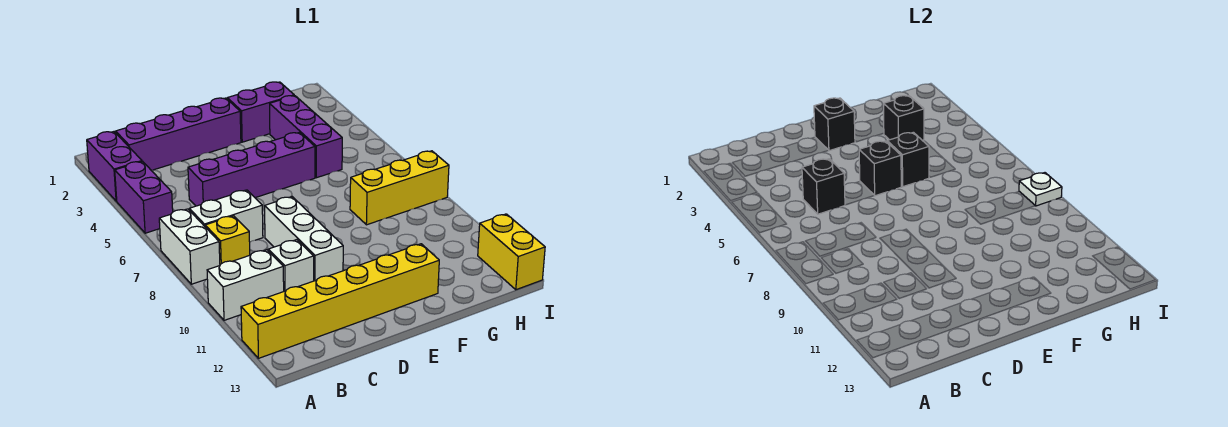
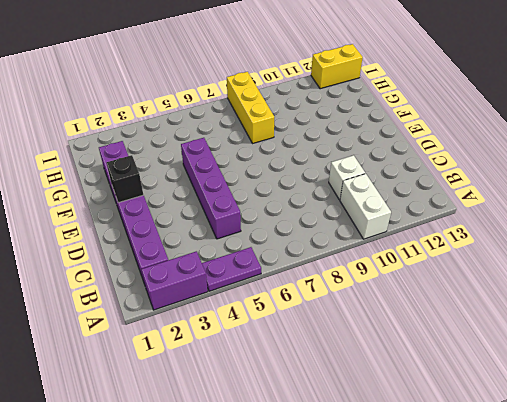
purple 1x2 plate [202,247,261,291] -> purple 1x2 brick [115,161,173,233]
none -> white 1x2 brick [159,209,220,284]
none -> yellow 1x6 brick [241,244,439,358]
none -> white 1x2 brick [189,190,263,242]

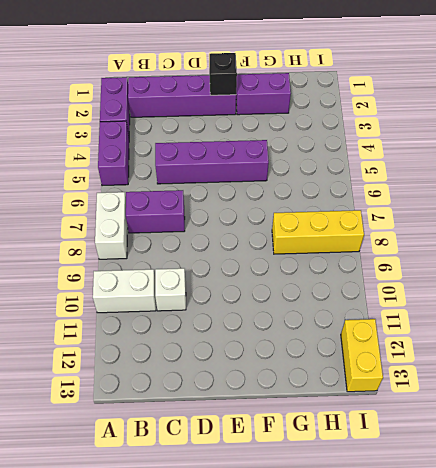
purple 1x2 brick [126,190,185,233] -> white 1x2 brick [189,190,263,242]
none -> yellow 1x6 brick [241,244,439,358]
none -> yellow 1x1 brick [205,216,250,265]
none -> white 1x3 brick [265,197,343,281]

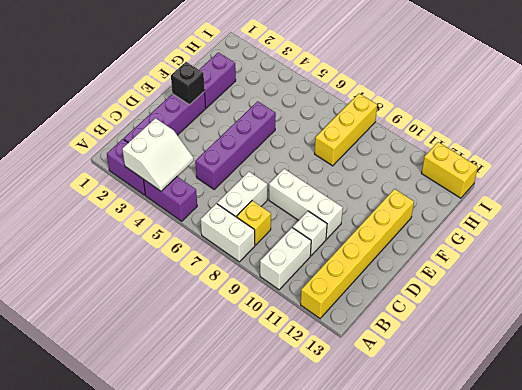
white 2x2 slope [122,118,194,191] -> none
none -> purple 1x3 brick [270,96,342,178]
none -> black 1x1 brick [802,159,845,214]
none -> black 1x1 brick [859,141,901,196]

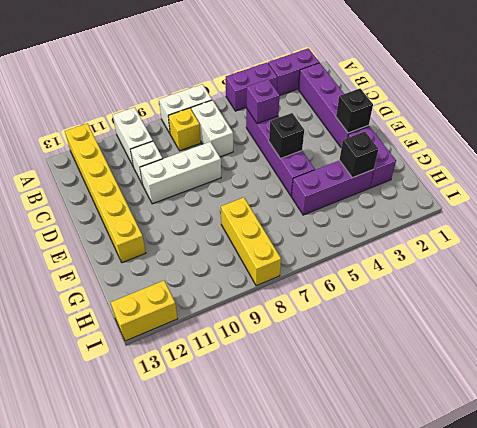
purple 1x1 brick [247,79,280,123] -> black 1x1 brick [802,159,845,214]
none -> black 1x1 brick [887,132,929,187]
none -> white 1x1 plate [1019,173,1062,206]

